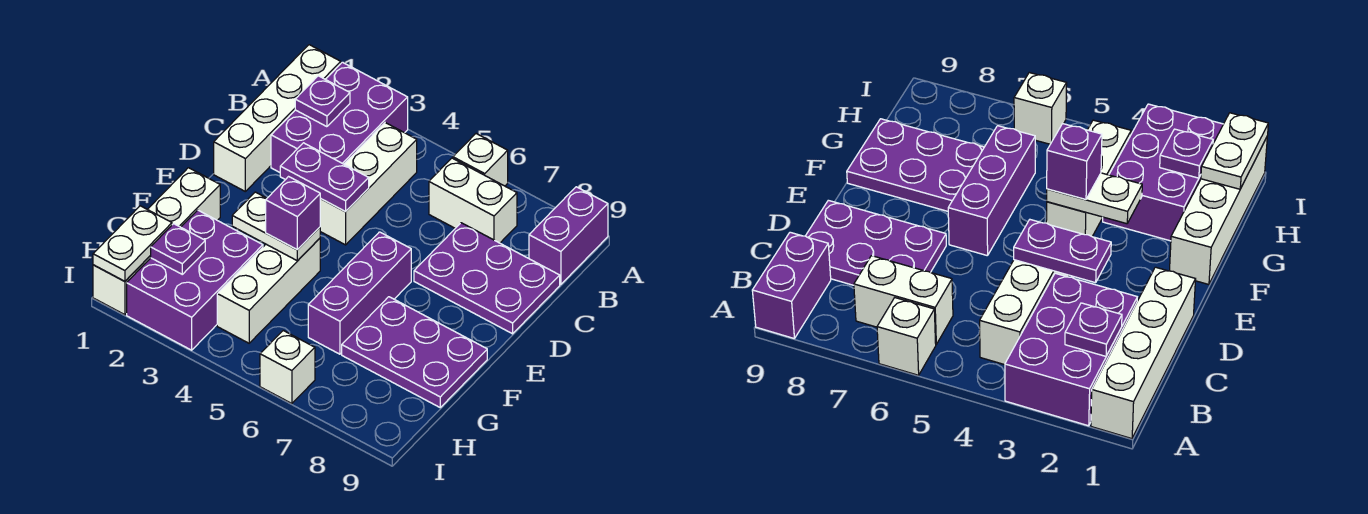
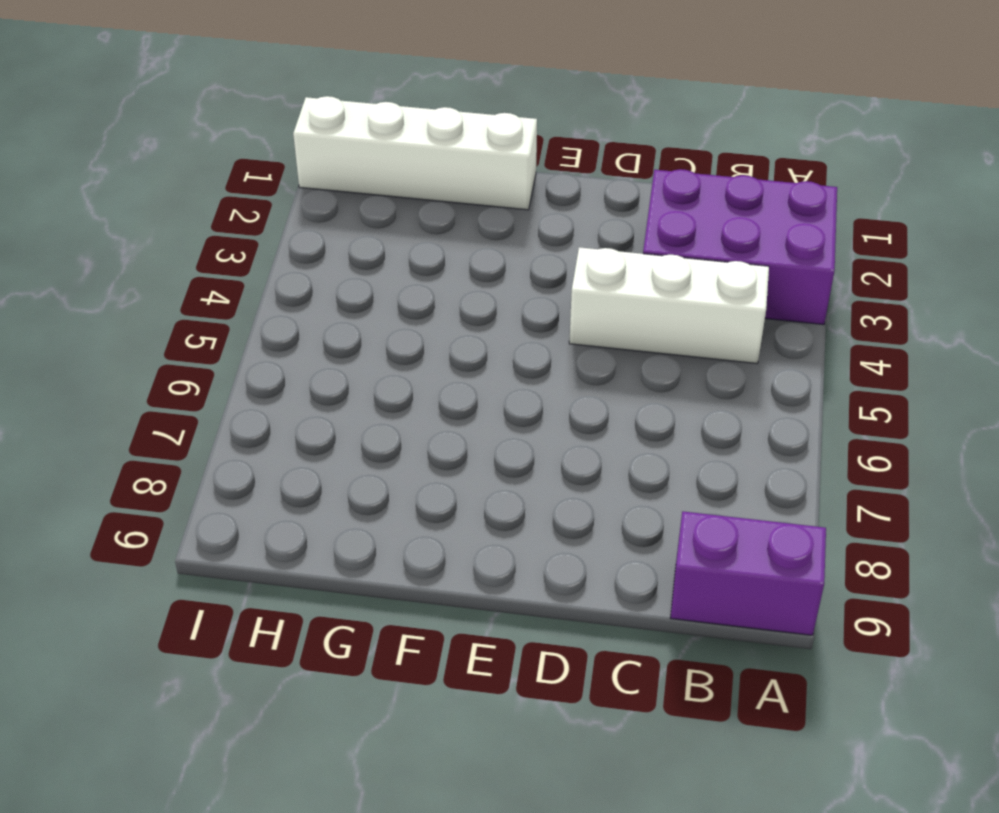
none -> white 1x4 brick [214,45,341,191]
none -> white 1x1 brick [453,134,508,186]
none -> white 1x2 brick [429,158,517,243]

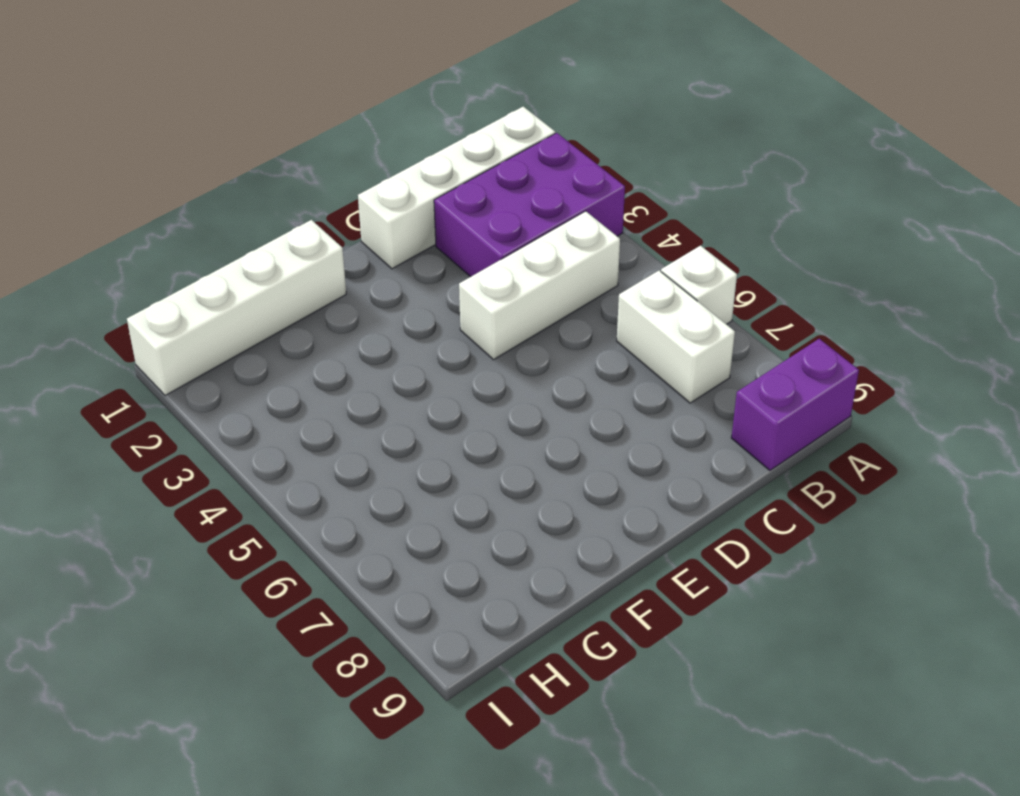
none -> purple 2x3 plate [414,223,560,334]
none -> purple 1x3 brick [308,232,411,354]
none -> white 1x3 brick [217,238,320,343]

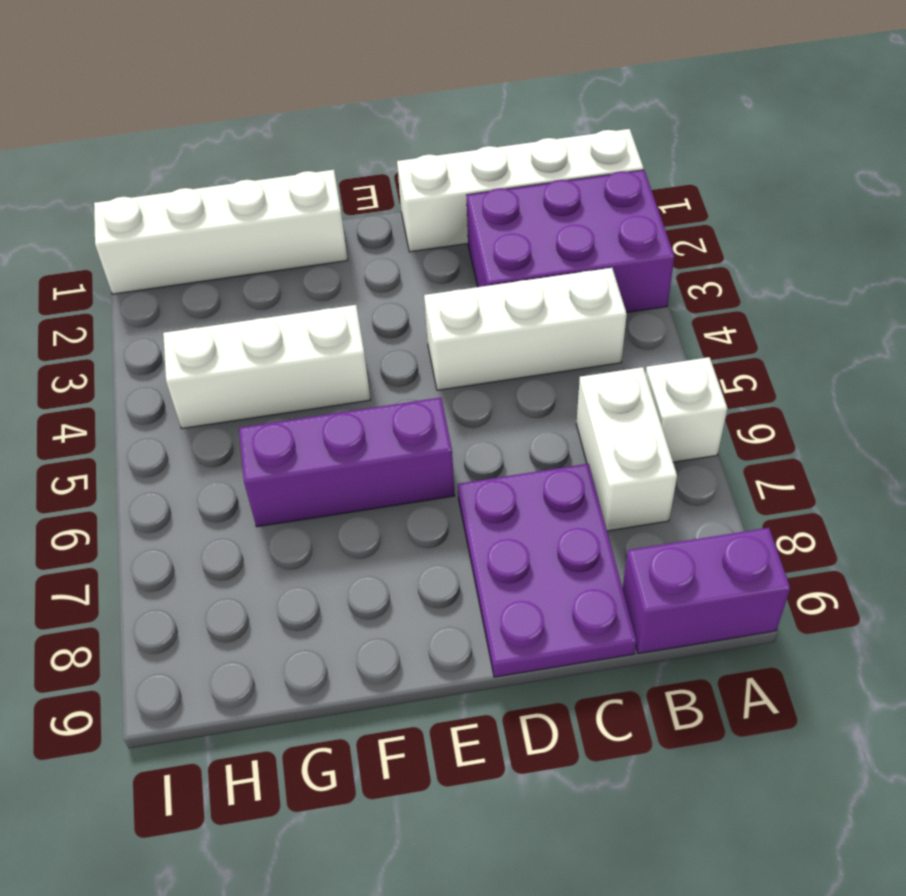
none -> purple 2x3 plate [342,297,487,407]
none -> purple 2x3 brick [127,210,263,350]
none -> white 1x1 brick [260,331,315,404]

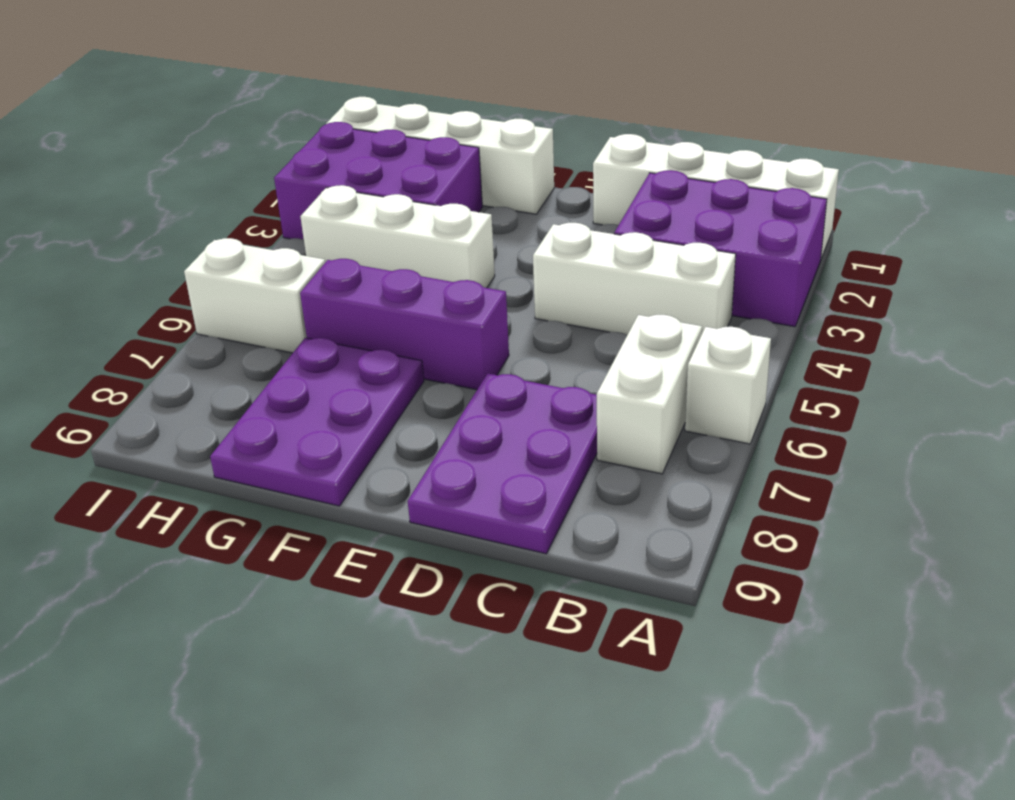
white 1x2 brick [184,238,325,353] -> white 1x1 brick [260,331,315,404]
none -> purple 1x2 brick [529,187,608,285]
none -> purple 1x1 plate [295,76,350,127]
none -> purple 1x2 plate [280,143,369,212]

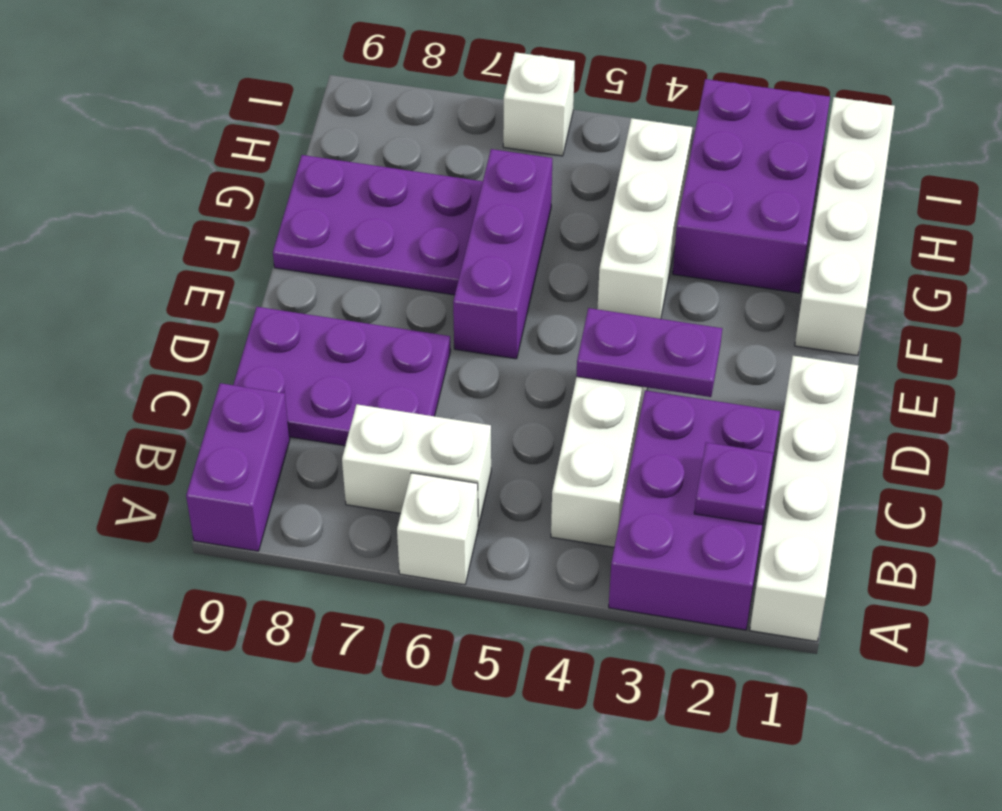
none -> white 1x2 plate [232,192,320,261]
none -> white 1x2 plate [93,206,172,281]
none -> purple 1x1 plate [150,224,205,274]

